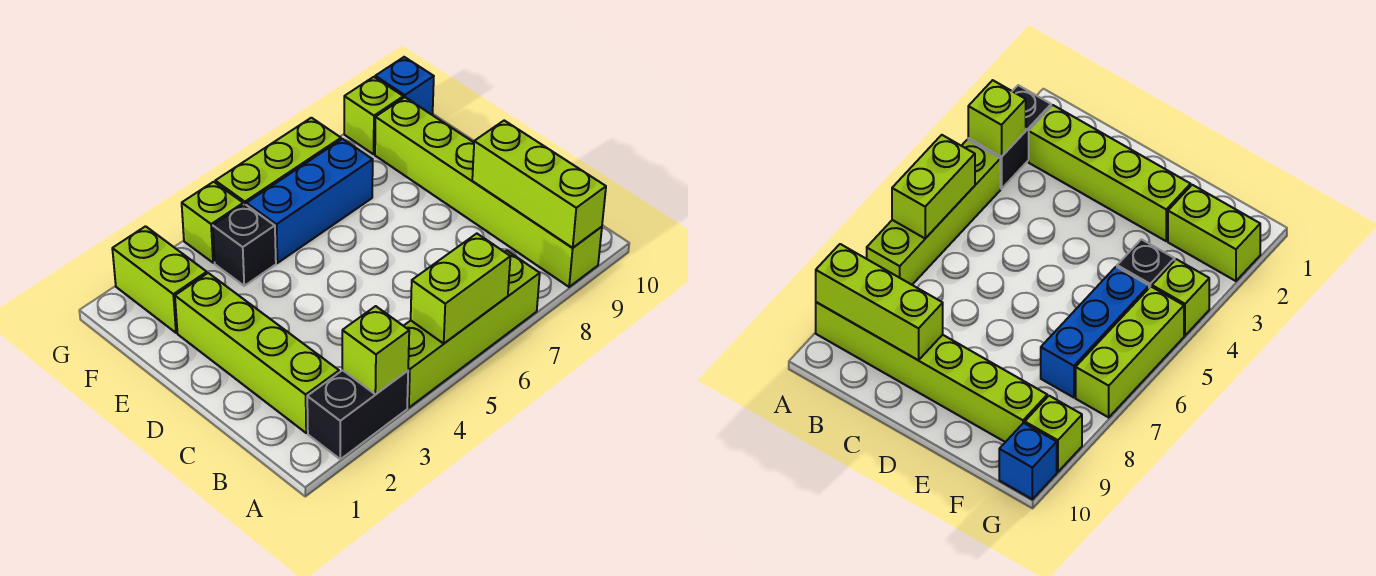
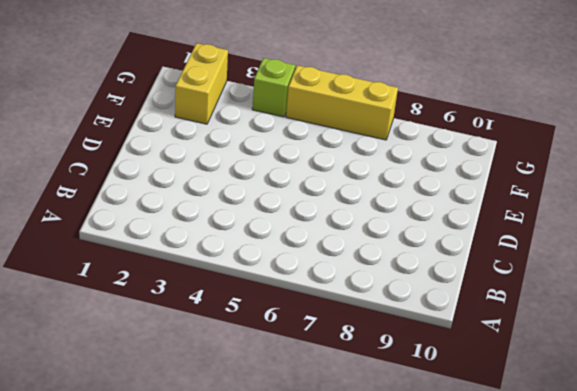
yellow 1x2 brick [175,43,228,124] -> lime 1x2 brick [112,226,207,333]
yellow 1x3 brick [286,65,398,140] -> lime 1x3 brick [215,118,341,205]
none -> black 1x2 brick [307,370,408,459]
none -> lime 1x4 brick [404,251,540,408]
none -> lime 1x6 brick [375,97,602,287]

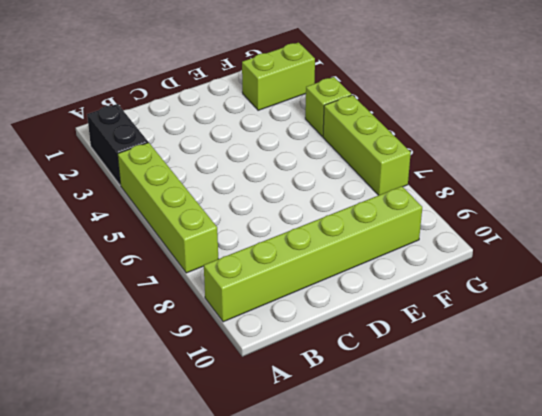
none -> lime 1x4 brick [175,273,339,433]
none -> black 1x1 brick [213,204,276,286]
none -> blue 1x3 brick [246,139,373,263]

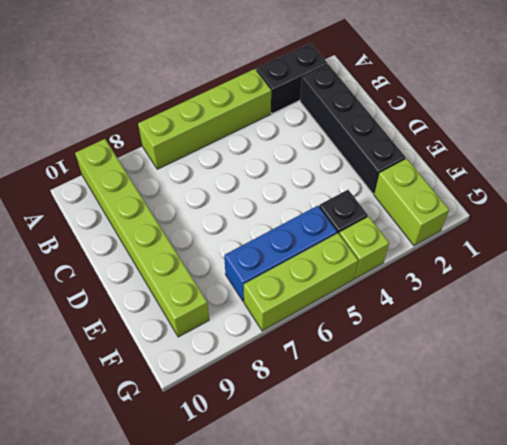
black 1x4 brick [300,65,406,194] -> lime 1x4 brick [175,273,339,433]
none -> lime 1x1 brick [344,77,403,154]
none -> blue 1x1 brick [375,57,434,115]
none -> lime 1x1 brick [342,306,409,394]

